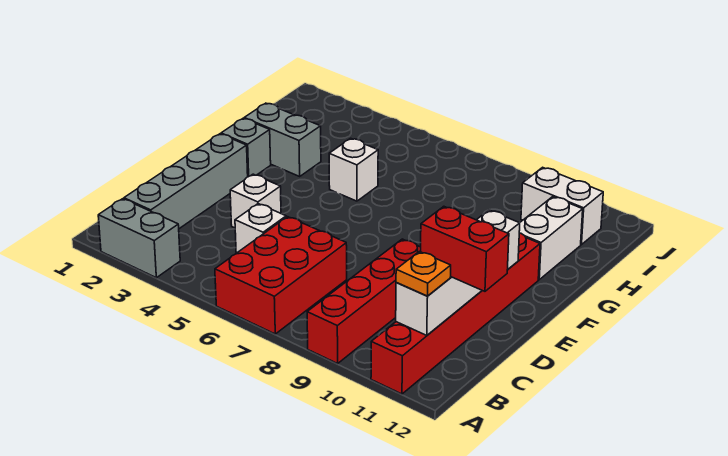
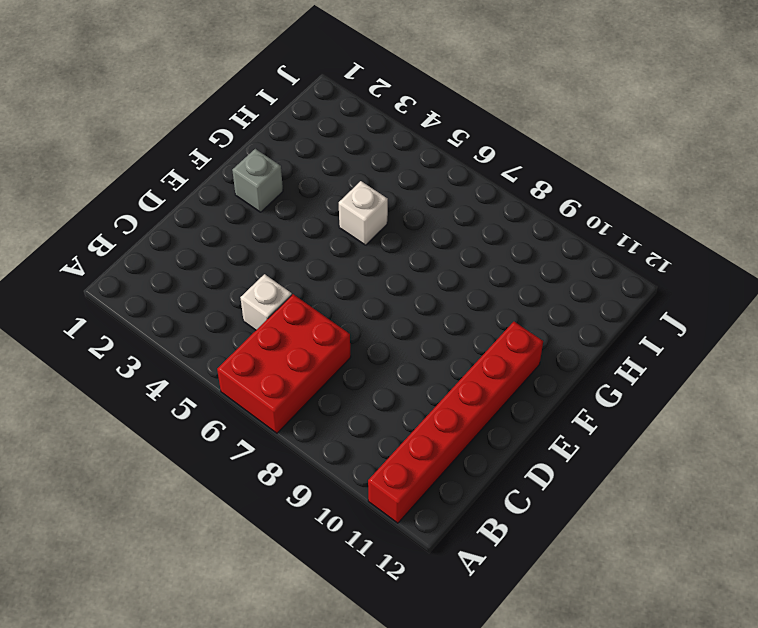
none -> grey 1x2 brick [98,199,180,278]
none -> red 1x4 brick [307,239,421,363]
none -> grey 1x4 brick [124,134,248,229]

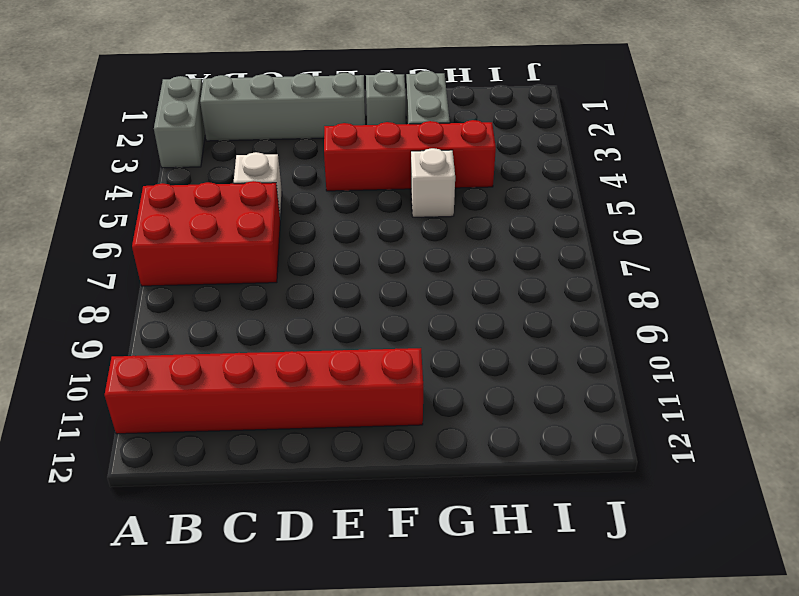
red 1x4 brick [324,120,496,191] -> red 1x4 brick moved to [307,239,421,363]
none -> white 1x1 brick [230,174,281,228]
none -> white 1x2 brick [519,197,583,280]
none -> white 1x2 brick [521,167,603,245]

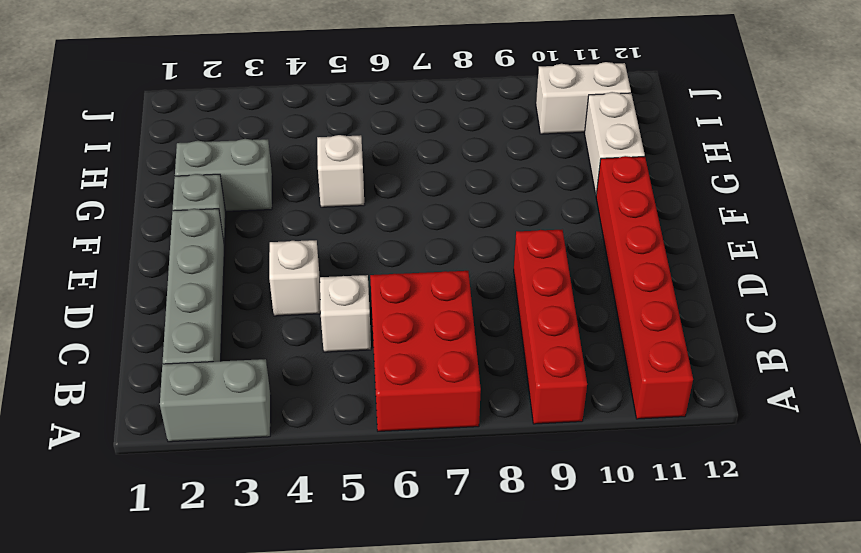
none -> white 1x4 brick [396,210,520,335]
none -> orange 1x1 plate [396,252,451,296]
none -> red 1x2 brick [421,206,509,291]

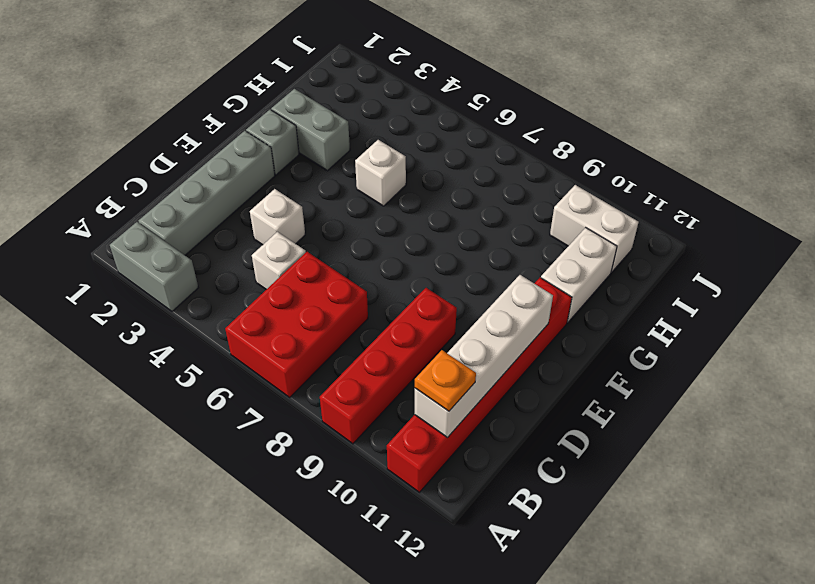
none -> red 1x2 brick [421,206,509,291]

